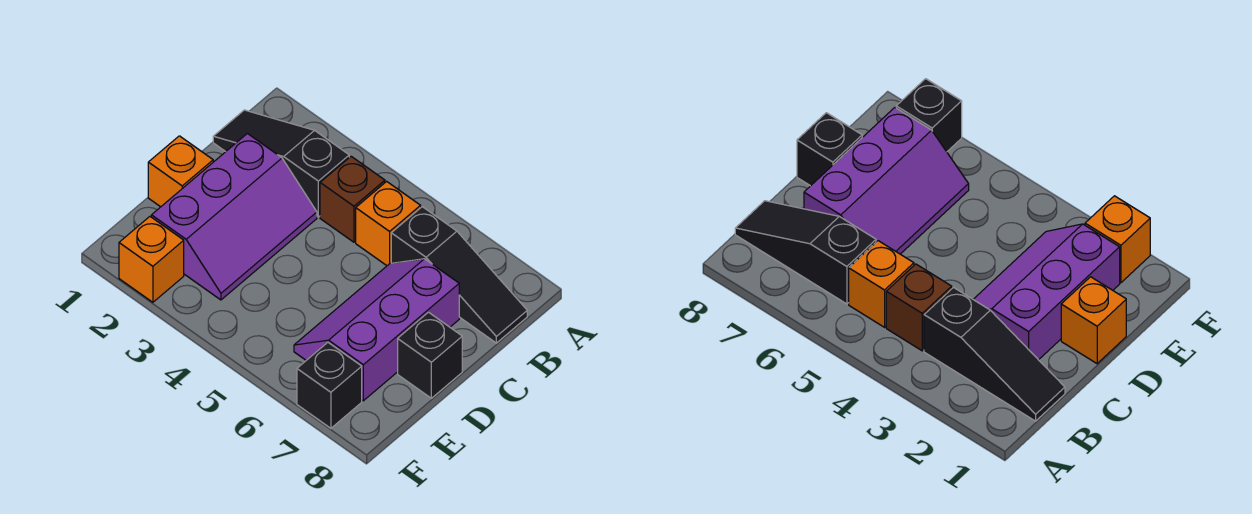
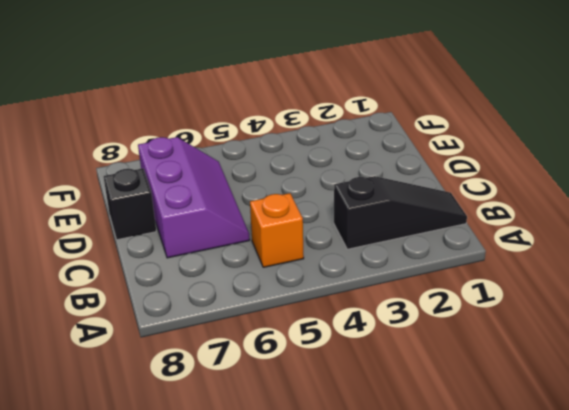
none -> brown 1x1 brick [320,156,385,242]
none -> black 1x3 slope [391,207,527,343]

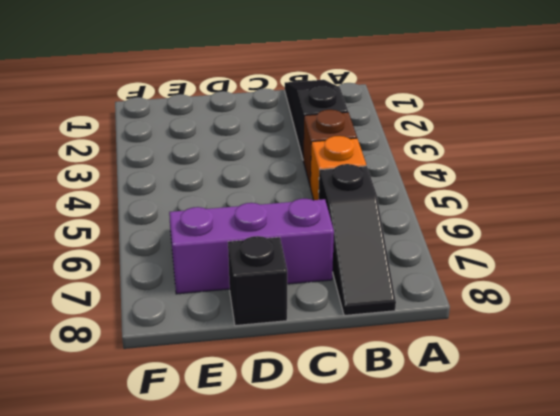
none -> purple 2x3 slope [151,134,317,300]
none -> orange 1x1 brick [148,136,213,207]

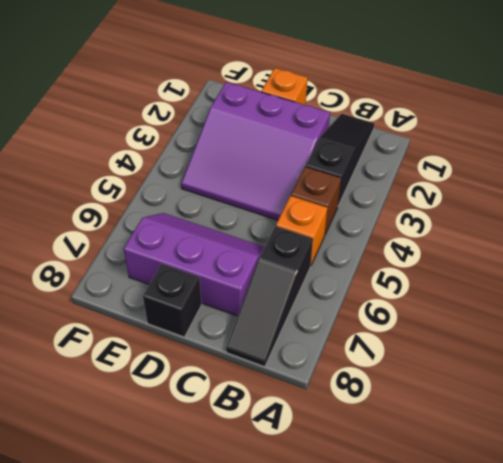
purple 3x3 slope [181,82,330,220] -> purple 2x3 slope [151,134,317,300]
none -> orange 1x1 brick [119,217,184,302]
none -> black 1x1 brick [297,343,362,428]

